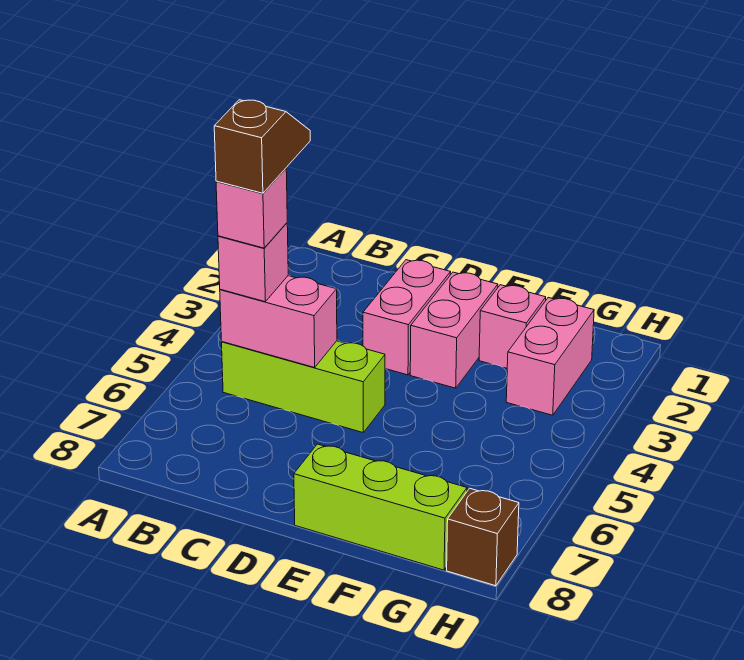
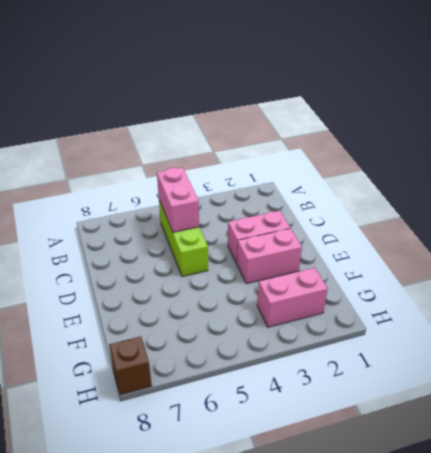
none -> lime 1x3 brick [294,444,467,570]
none -> pink 1x1 brick [479,285,546,368]

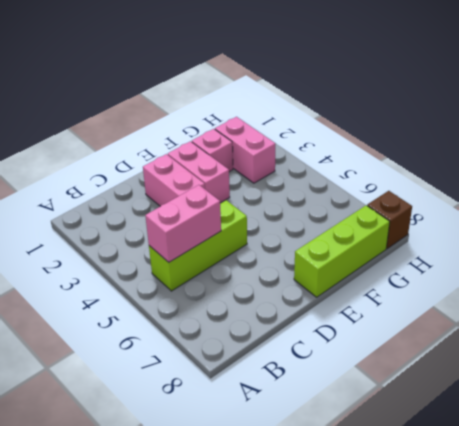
none -> pink 1x1 brick [218,223,288,302]
none -> pink 1x1 brick [216,168,287,248]

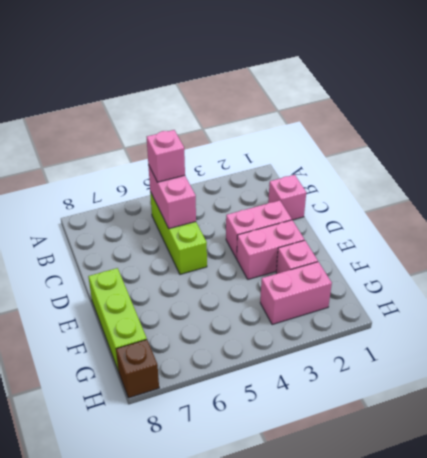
pink 1x1 brick [268,175,306,220] -> pink 1x1 brick moved to [216,168,287,248]
none -> brown 1x2 slope [214,100,310,193]

